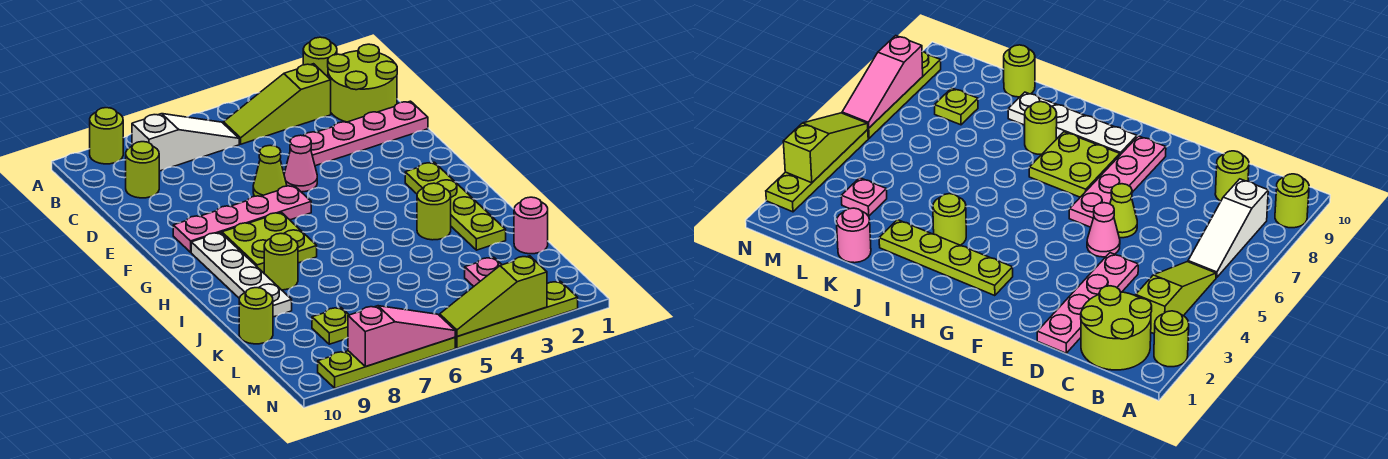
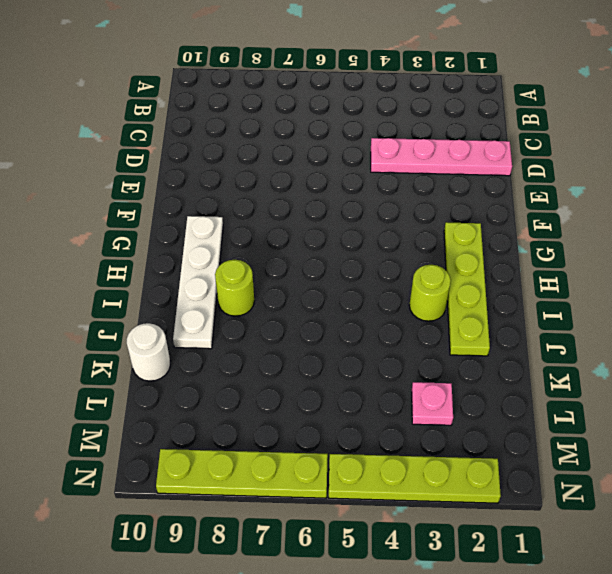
white 1x1 round brick [127,323,170,381] -> lime 1x1 round brick [239,288,273,344]
none -> lime 1x1 round brick [303,37,337,77]
none -> lime 1x1 round brick [90,108,123,164]
none -> lime 2x2 round brick [328,44,397,122]

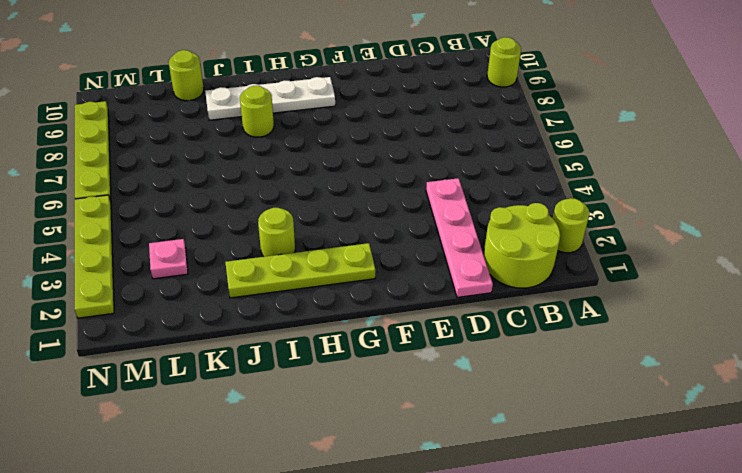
none -> lime 1x3 slope [223,64,331,144]
none -> white 1x3 slope [132,114,239,171]
none -> lime 1x1 round brick [126,142,159,198]

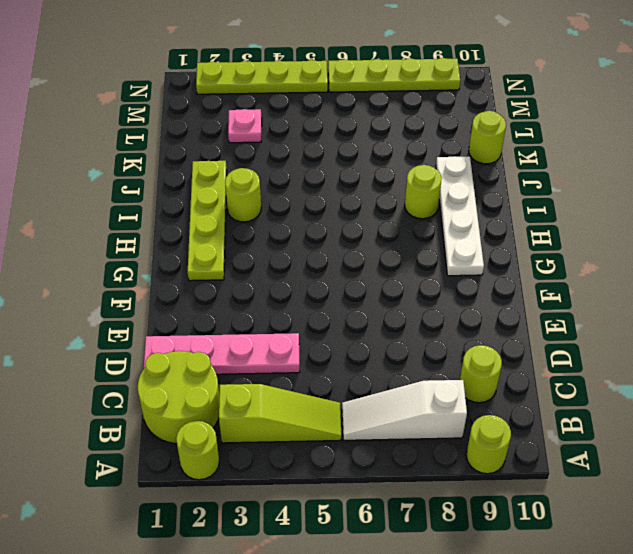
none -> pink 1x1 cone [284,135,317,192]
none -> lime 1x1 cone [253,145,287,196]
none -> pink 1x4 plate [173,185,311,252]

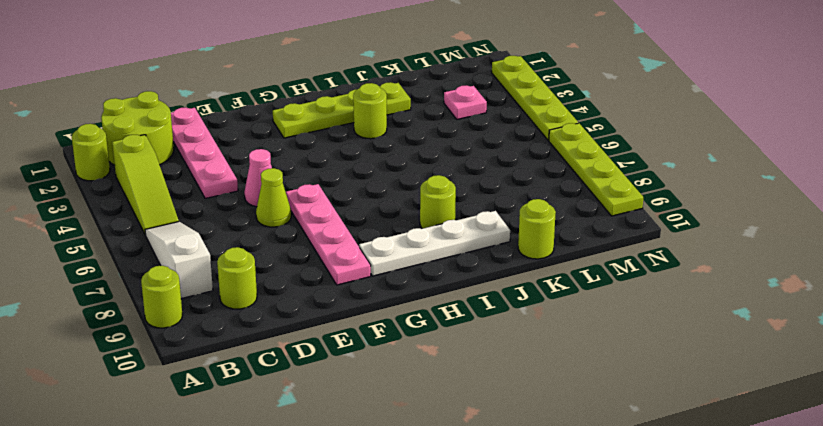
none -> lime 2x2 plate [222,212,317,273]
none -> pink 1x1 round brick [514,197,548,254]
none -> lime 1x1 plate [312,308,349,344]

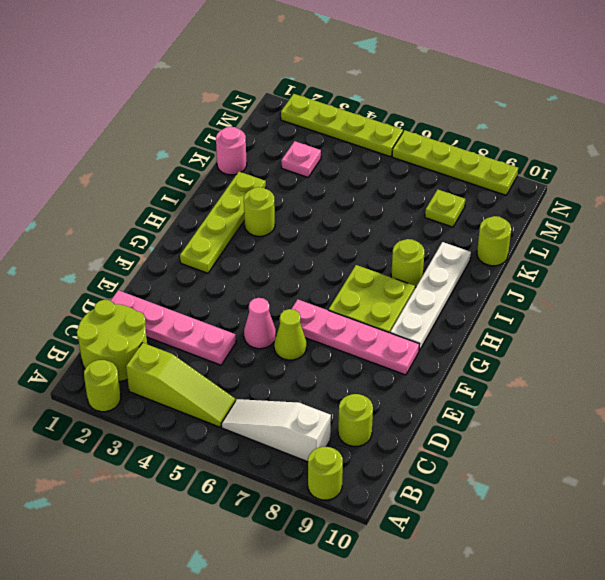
none -> lime 1x3 slope [440,256,547,336]
none -> pink 1x3 slope [348,306,455,367]

